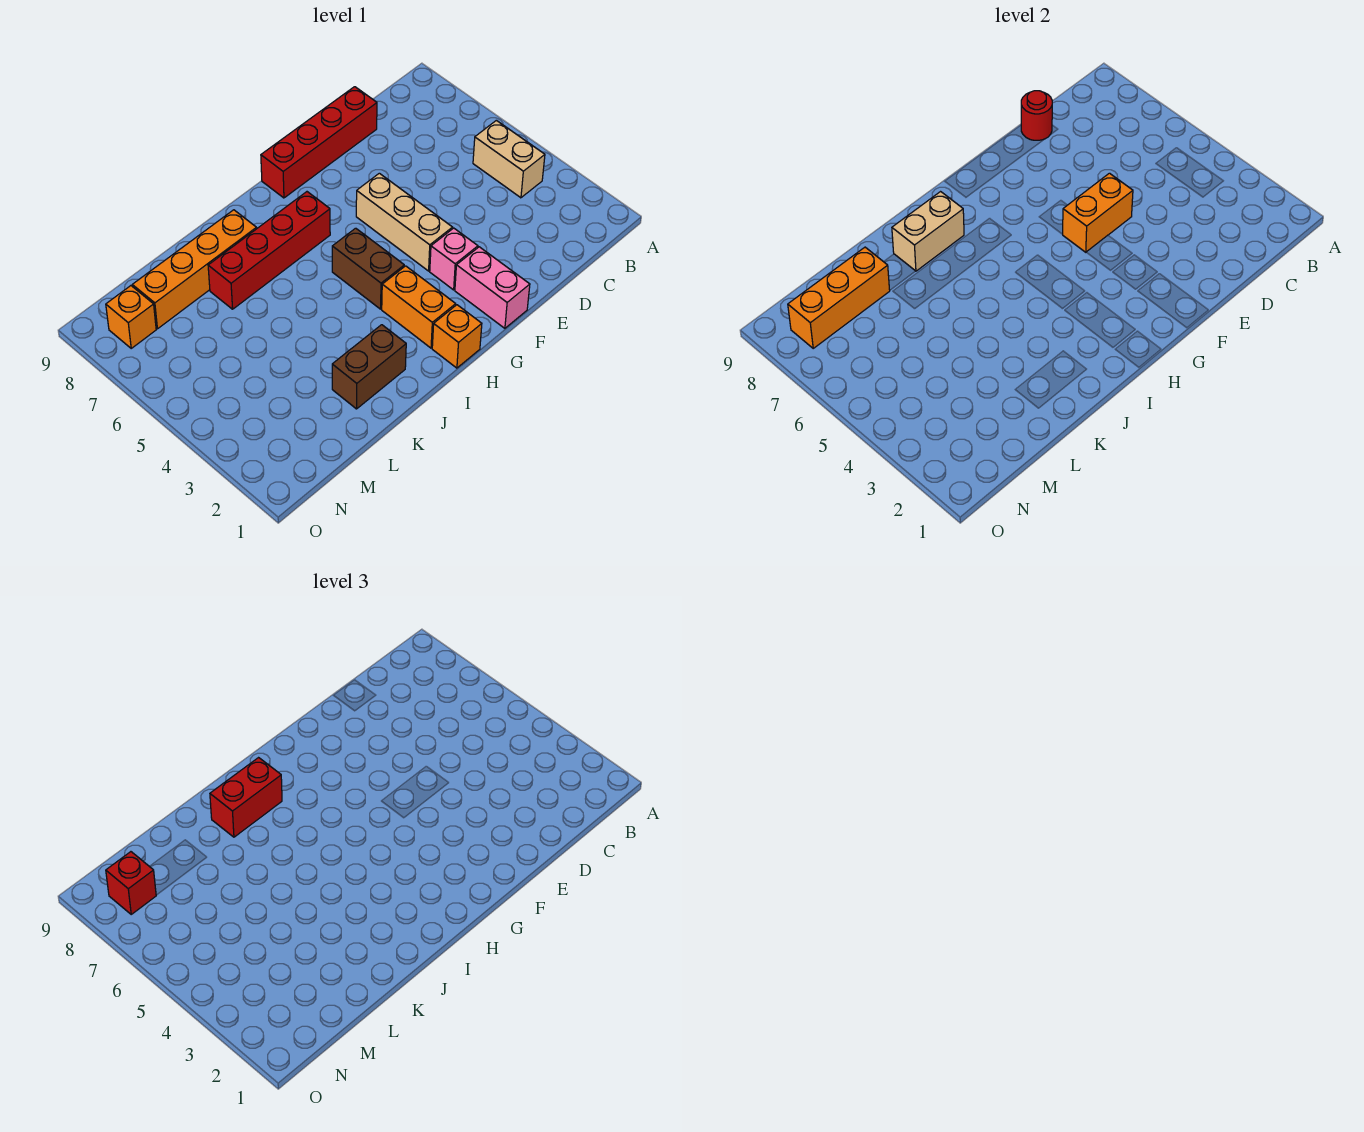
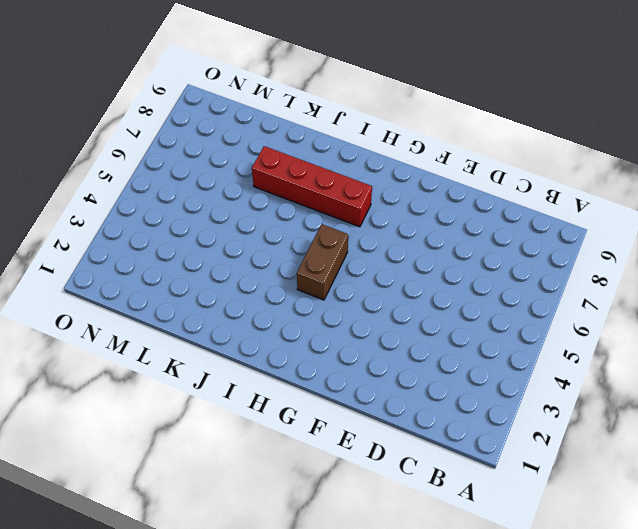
none -> tan 1x2 brick [473,120,545,198]
none -> red 1x4 brick [261,87,377,198]
none -> pink 1x2 brick [455,247,530,328]

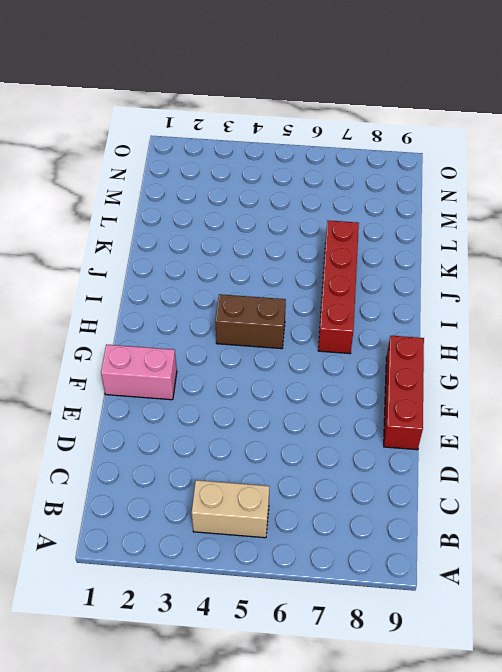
red 1x3 brick [384,336,424,450] -> red 1x4 brick [261,87,377,198]
none -> pink 1x1 brick [430,228,478,290]
none -> tan 1x3 brick [356,173,452,271]
none -> orange 1x1 brick [432,305,482,368]

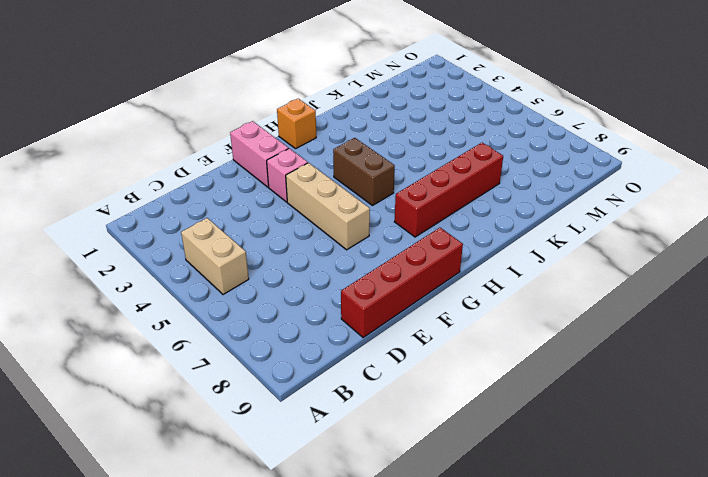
none -> orange 1x2 brick [382,266,456,348]
none -> brown 1x2 brick [332,325,406,409]
none -> orange 1x4 brick [132,210,257,329]

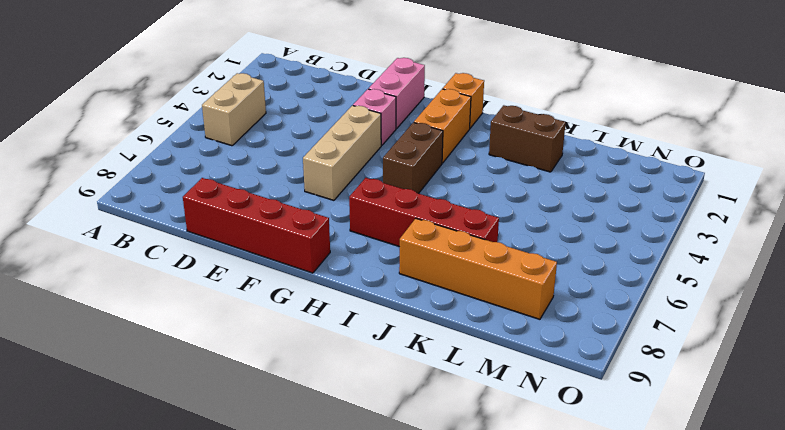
none -> orange 1x1 brick [106,286,156,348]
none -> red 1x1 round brick [1021,91,1052,140]
none -> orange 1x2 brick [1062,173,1133,252]

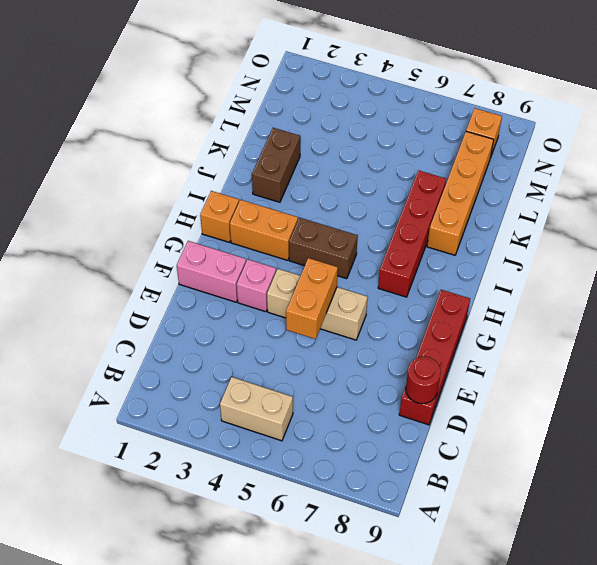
none -> tan 1x2 brick [892,192,964,271]
none -> orange 1x3 brick [788,247,890,348]
none -> red 1x2 brick [210,758,282,837]

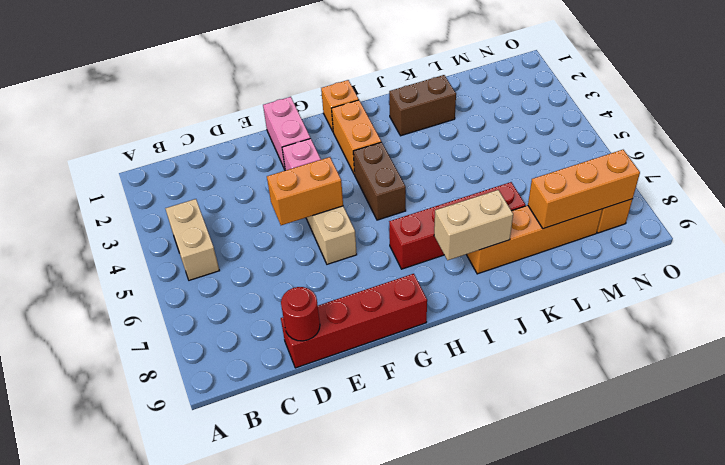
none -> red 1x2 brick [210,758,282,837]
none -> red 1x1 brick [106,852,156,914]

